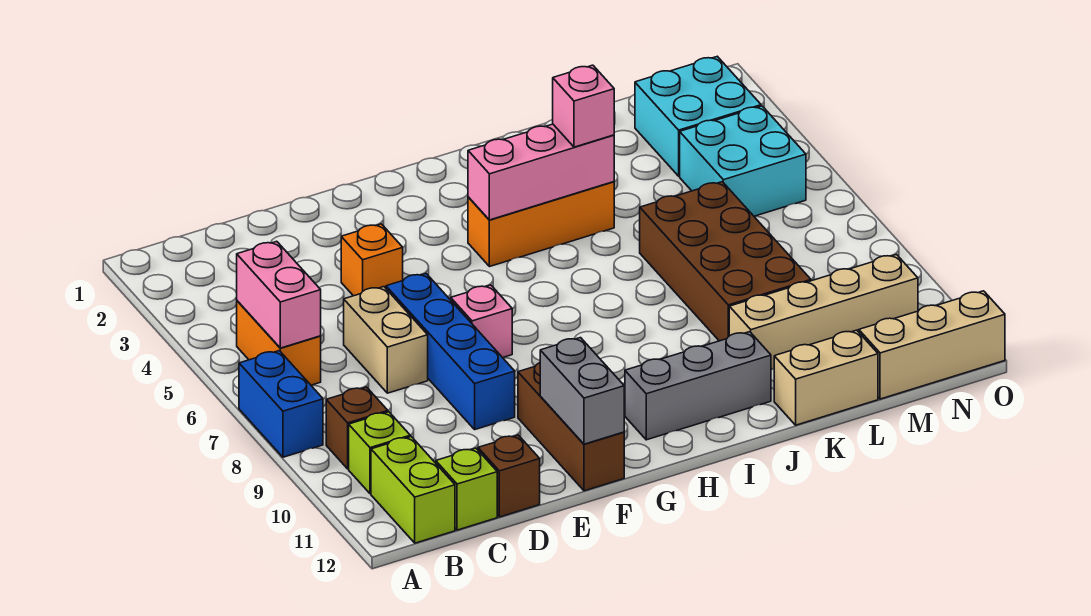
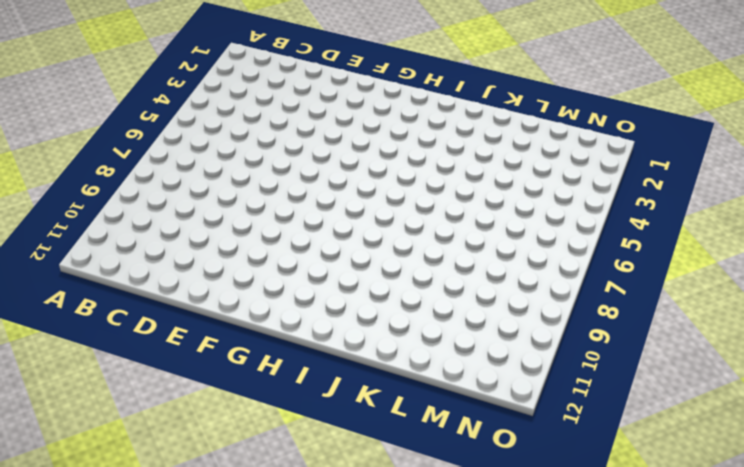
none -> blue 1x2 brick [239,351,323,457]
none -> orange 1x2 brick [237,301,321,385]
none -> brown 1x1 brick [326,387,388,469]

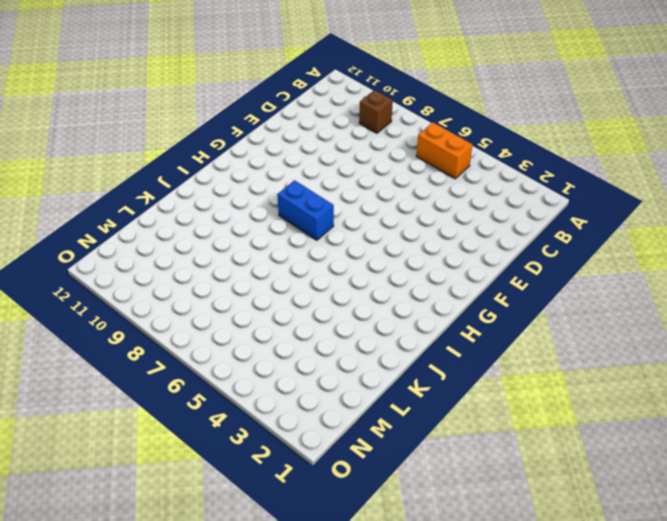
blue 1x2 brick [277,180,334,240] -> blue 1x2 brick moved to [239,351,323,457]
none -> lime 1x1 brick [349,412,410,494]
none -> lime 1x2 brick [371,437,455,543]
none -> lime 1x1 brick [436,448,497,530]

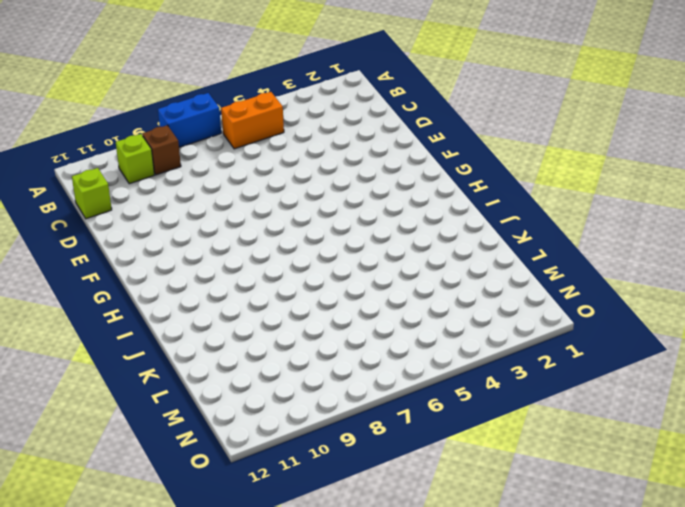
none -> lime 1x2 brick [371,437,455,543]
none -> tan 1x2 brick [344,287,428,393]
none -> brown 1x1 brick [478,435,540,517]

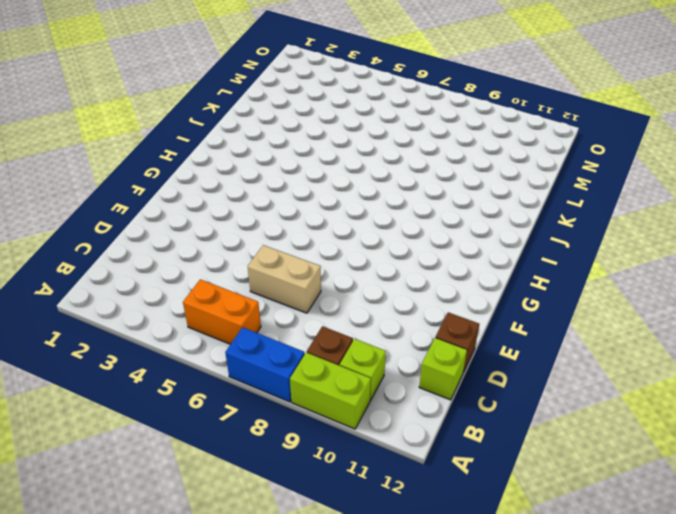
lime 1x2 brick [290,353,371,429] -> lime 1x2 brick moved to [371,437,455,543]
none -> orange 1x1 brick [341,224,403,296]
none -> blue 1x4 brick [386,274,515,429]
none -> pink 1x1 brick [451,285,512,358]

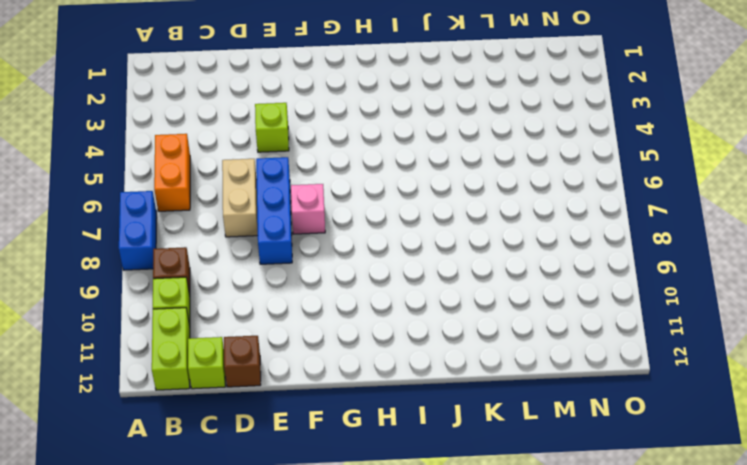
lime 1x1 brick [255,103,289,152] -> orange 1x1 brick [341,224,403,296]
blue 1x3 brick [256,157,292,264] -> blue 1x4 brick [386,274,515,429]
none -> brown 1x3 brick [518,363,624,491]
none -> orange 1x3 brick [468,182,614,267]
none -> grey 1x3 brick [625,332,771,440]

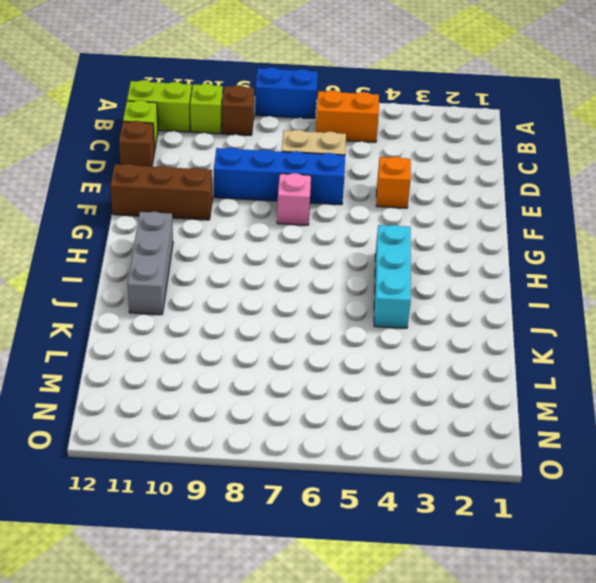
cyan 1x3 brick [374,225,411,328] -> orange 1x3 brick [468,182,614,267]
none -> brown 2x4 brick [640,182,811,341]
none -> tan 1x4 brick [729,255,918,370]
none -> tan 1x2 brick [774,330,878,425]

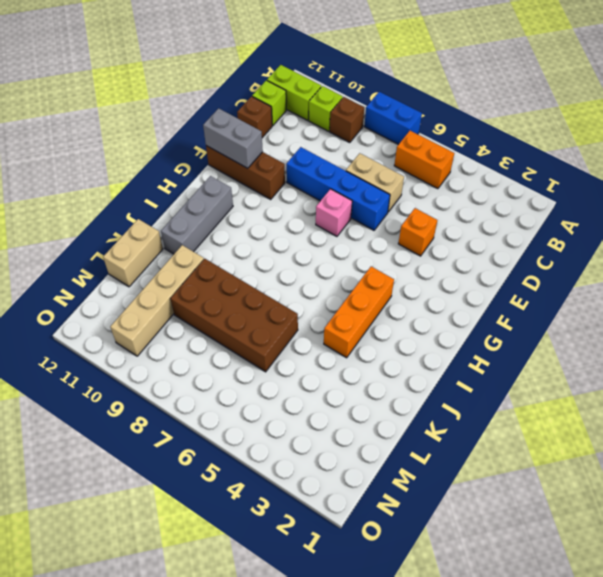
none -> cyan 2x2 brick [635,56,761,176]
none -> cyan 2x2 brick [680,106,806,216]
none -> tan 1x3 brick [859,291,1005,399]

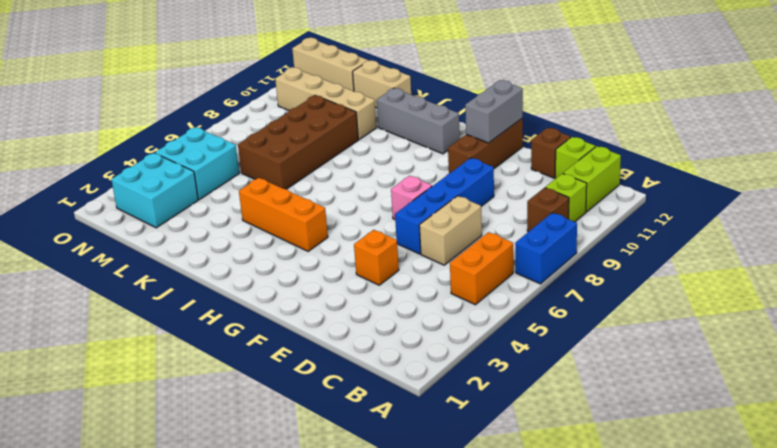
none -> pink 1x2 brick [237,241,321,348]
none -> pink 1x3 brick [468,124,614,220]
none -> pink 1x1 brick [553,65,614,147]

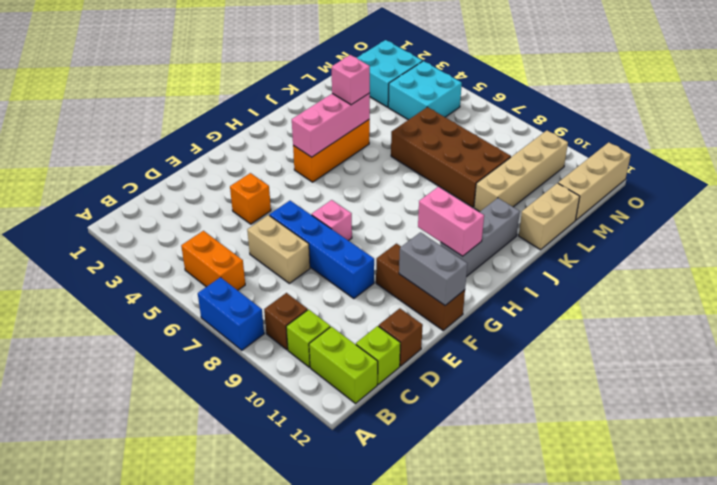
pink 1x2 brick [418,187,484,256] -> pink 1x2 brick moved to [237,241,321,348]

